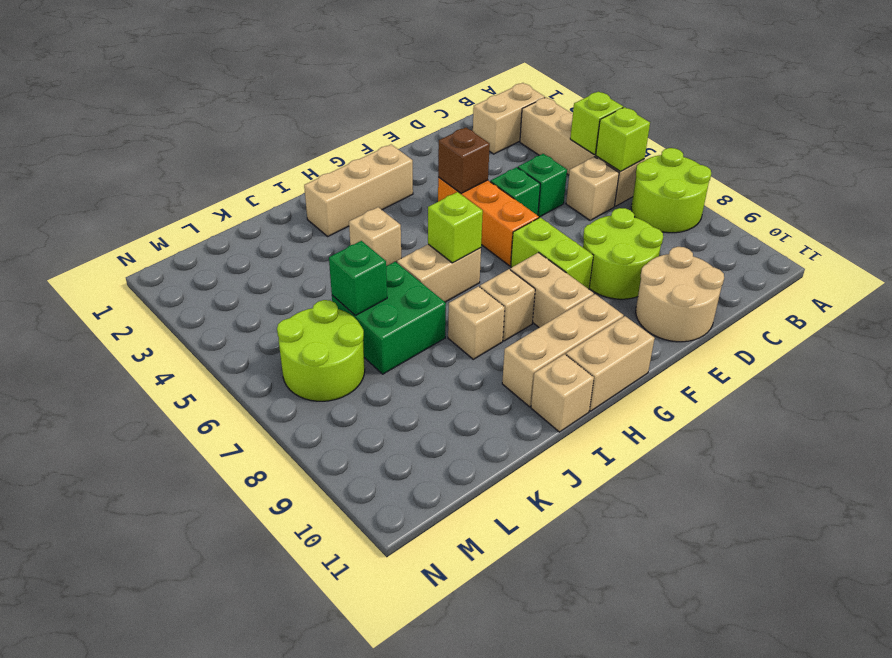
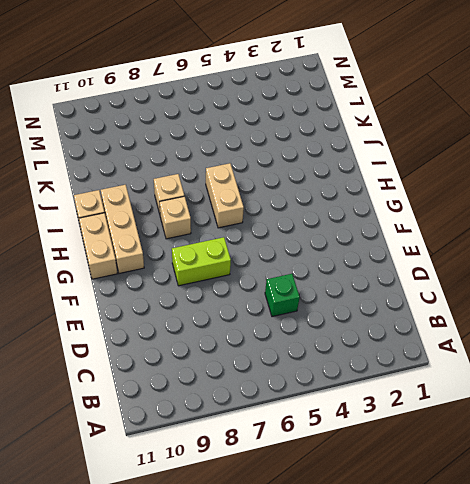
none -> lime 2x2 round brick [631,148,711,233]
none -> tan 1x2 brick [473,83,545,154]
none -> tan 1x4 brick [520,97,644,206]

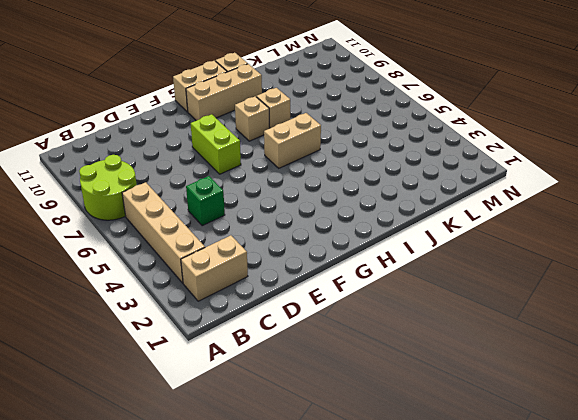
none -> tan 1x1 brick [566,157,619,220]
none -> lime 2x2 round brick [583,208,663,299]
none -> tan 2x2 round brick [636,247,724,342]

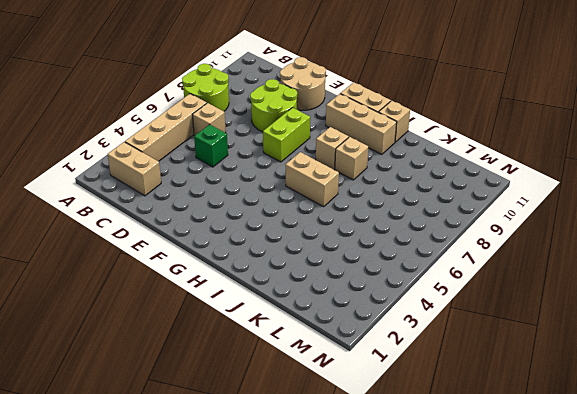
none -> green 1x1 brick [490,167,540,215]
none -> orange 1x3 brick [438,177,539,266]
none -> tan 1x3 brick [304,145,413,236]

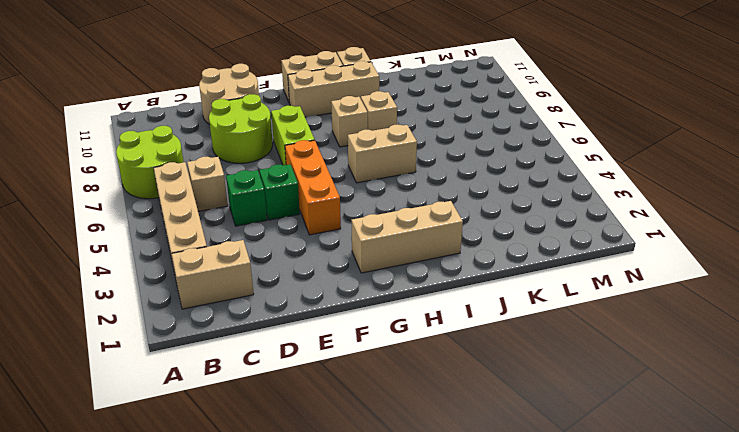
none -> tan 1x2 brick [510,253,594,328]
none -> tan 1x1 brick [349,207,401,266]
none -> green 2x2 brick [332,262,446,374]

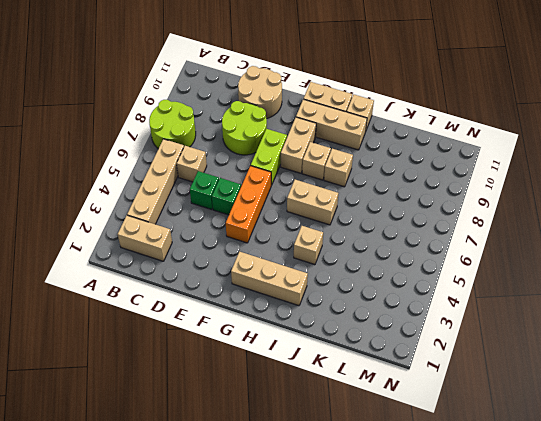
none -> green 2x2 brick [332,262,446,374]
none -> lime 2x2 round brick [277,300,365,401]
none -> lime 1x1 brick [570,92,623,155]

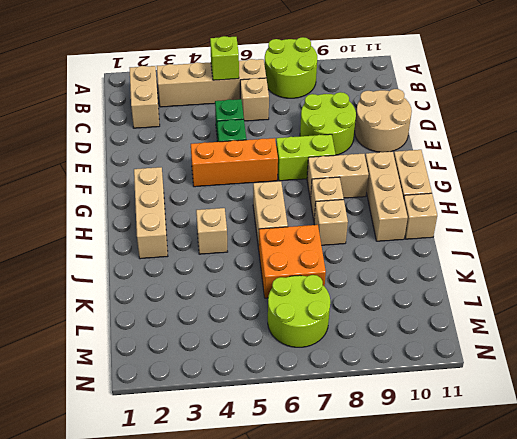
orange 2x2 brick [259,225,326,298] -> green 2x2 brick [332,262,446,374]
none -> lime 1x1 brick [596,107,650,172]
none -> brown 1x1 brick [438,128,490,193]
none -> lime 1x1 brick [428,192,483,263]

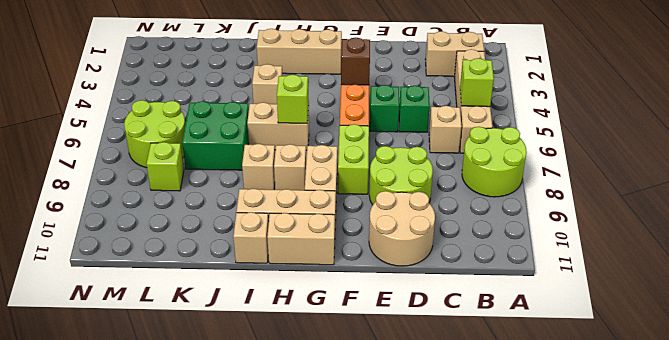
lime 1x1 brick [147,142,184,191] -> lime 1x1 brick moved to [596,107,650,172]
none -> green 1x1 brick [329,241,387,316]

